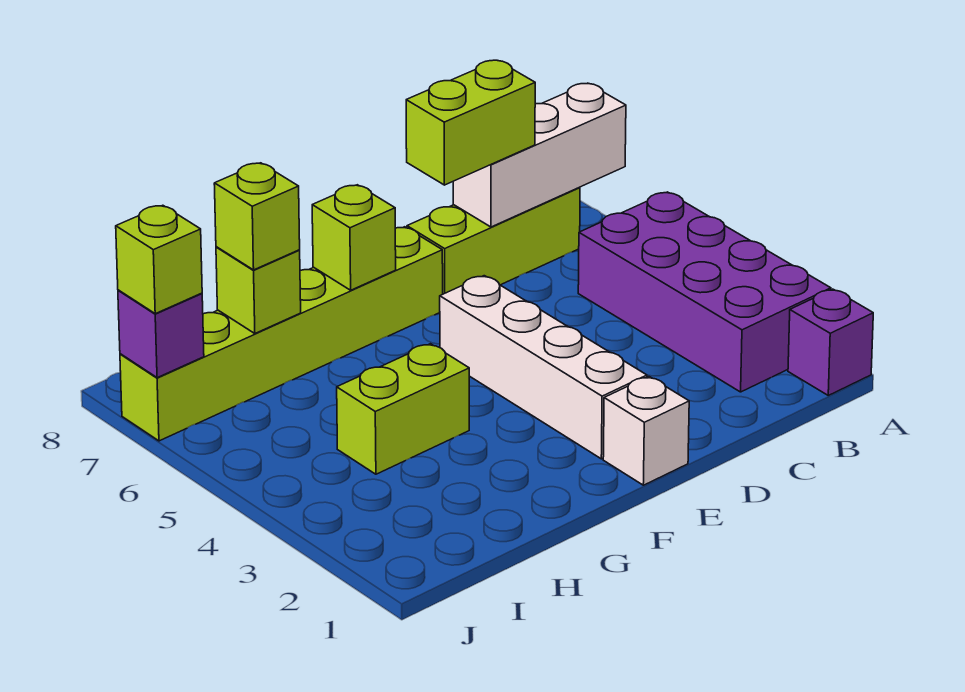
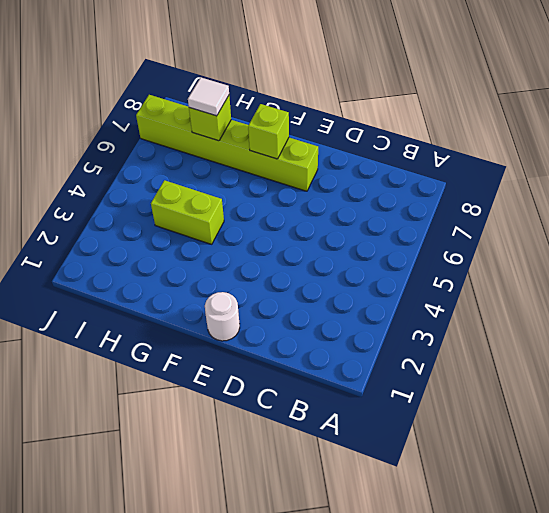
white 1x1 round brick [205,292,240,341] -> white 1x1 brick [603,377,689,485]
white 1x1 tile [188,78,229,116] -> lime 1x1 brick [214,163,300,270]
none -> purple 1x1 brick [788,289,873,395]
none -> purple 2x4 brick [578,192,831,392]
none -> lime 1x3 brick [407,187,580,294]

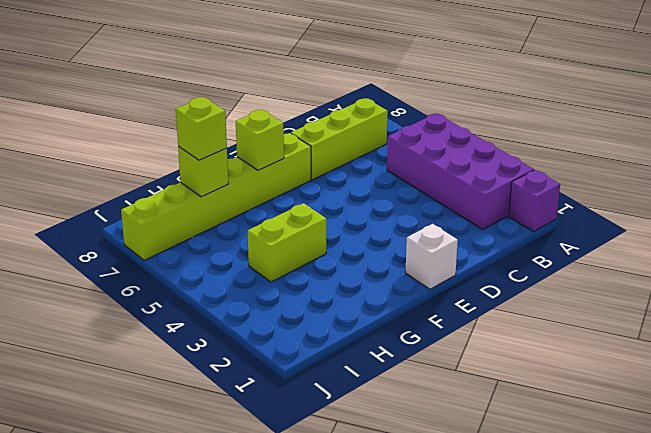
none -> white 1x4 brick [440,276,647,459]
none -> white 1x3 brick [453,83,626,227]
none -> purple 1x1 brick [118,290,204,378]

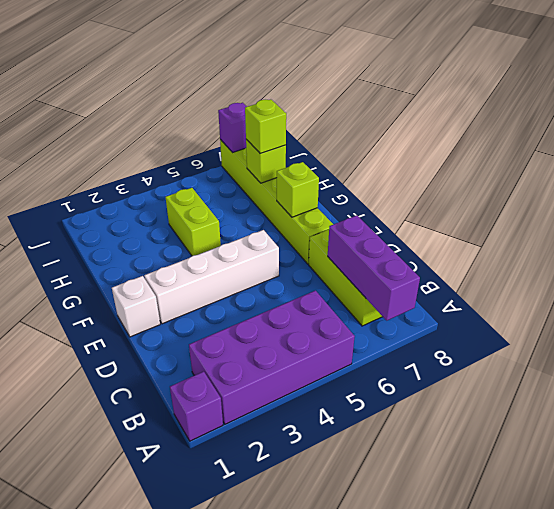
purple 1x3 brick [328,215,420,320] -> white 1x3 brick [453,83,626,227]
none -> lime 1x2 brick [406,60,535,185]
none -> lime 1x1 brick [116,205,202,314]

